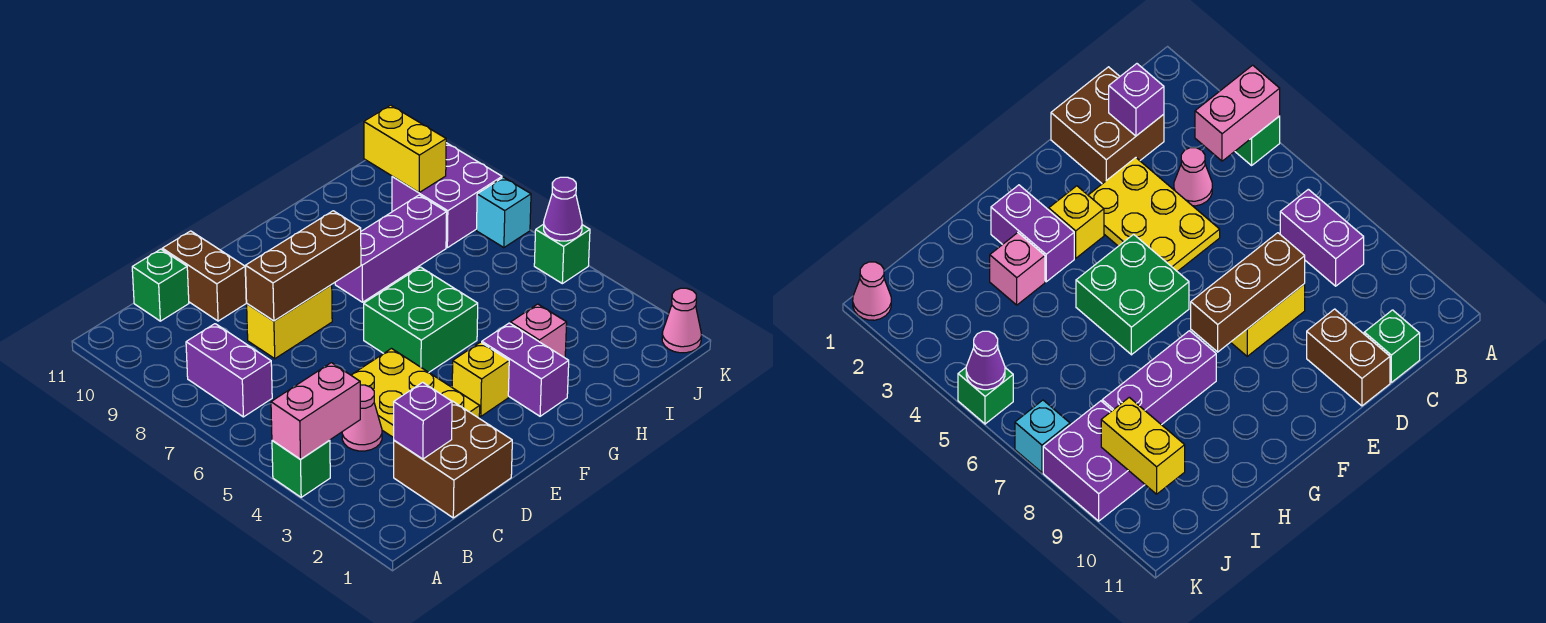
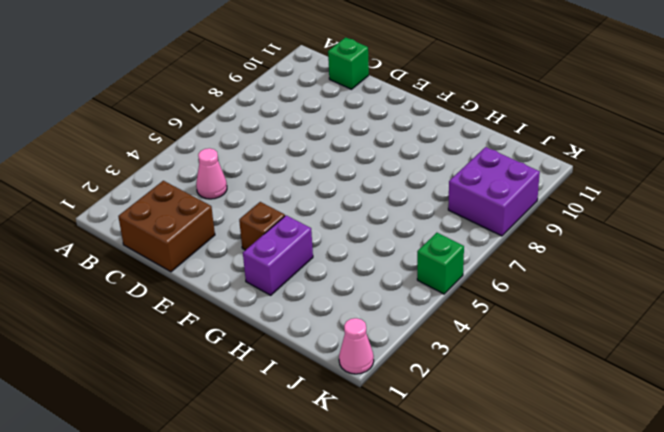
brown 1x1 brick [239,202,285,250] -> yellow 1x1 brick [452,342,509,416]
none -> green 1x1 brick [272,440,330,497]
none -> purple 1x2 brick [186,324,272,417]
none -> yellow 2x3 plate [351,349,480,438]

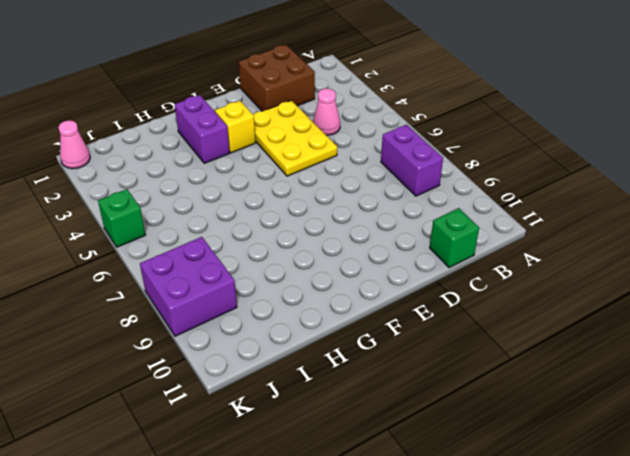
none -> green 1x1 brick [272,440,330,497]
none -> yellow 1x2 brick [247,285,332,359]
none -> brown 1x2 brick [162,231,246,321]

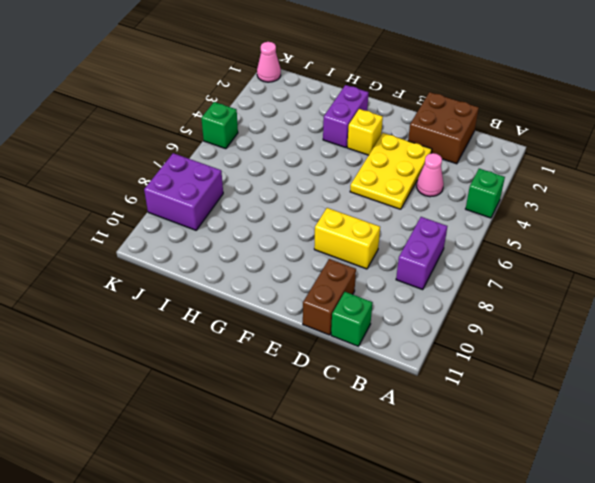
none -> green 2x2 brick [364,267,478,372]
none -> purple 1x3 brick [335,195,447,302]
none -> pink 1x1 brick [511,304,567,358]

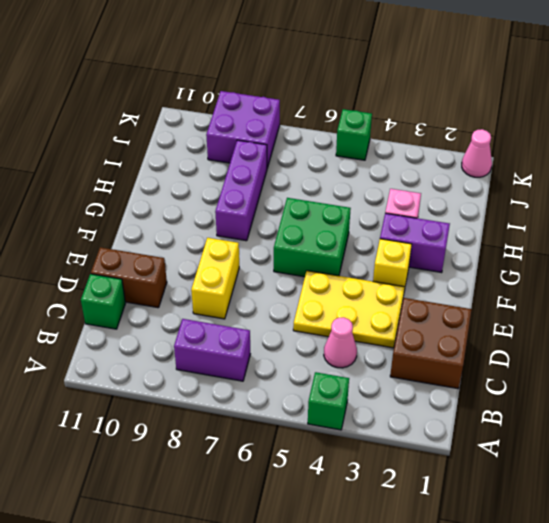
none -> cyan 1x1 brick [477,177,531,248]
none -> pink 1x2 brick [271,363,360,459]
none -> purple 1x1 brick [394,382,452,459]

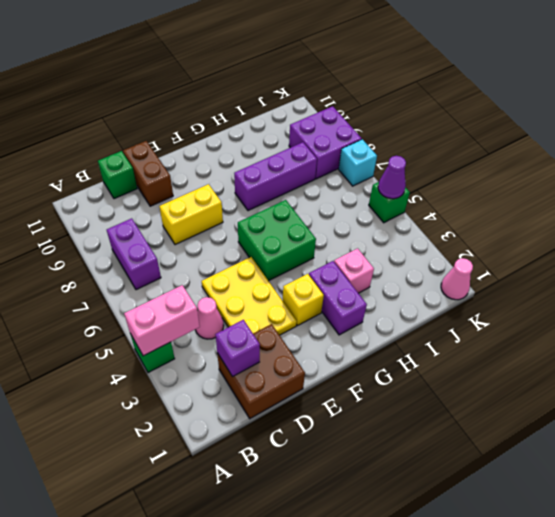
none -> brown 1x3 brick [245,211,361,321]
none -> yellow 1x2 brick [364,105,446,192]

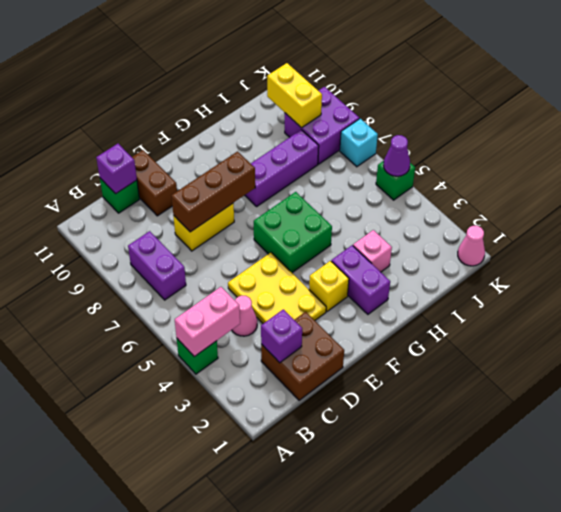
purple 1x1 brick [96,144,137,194] -> none

